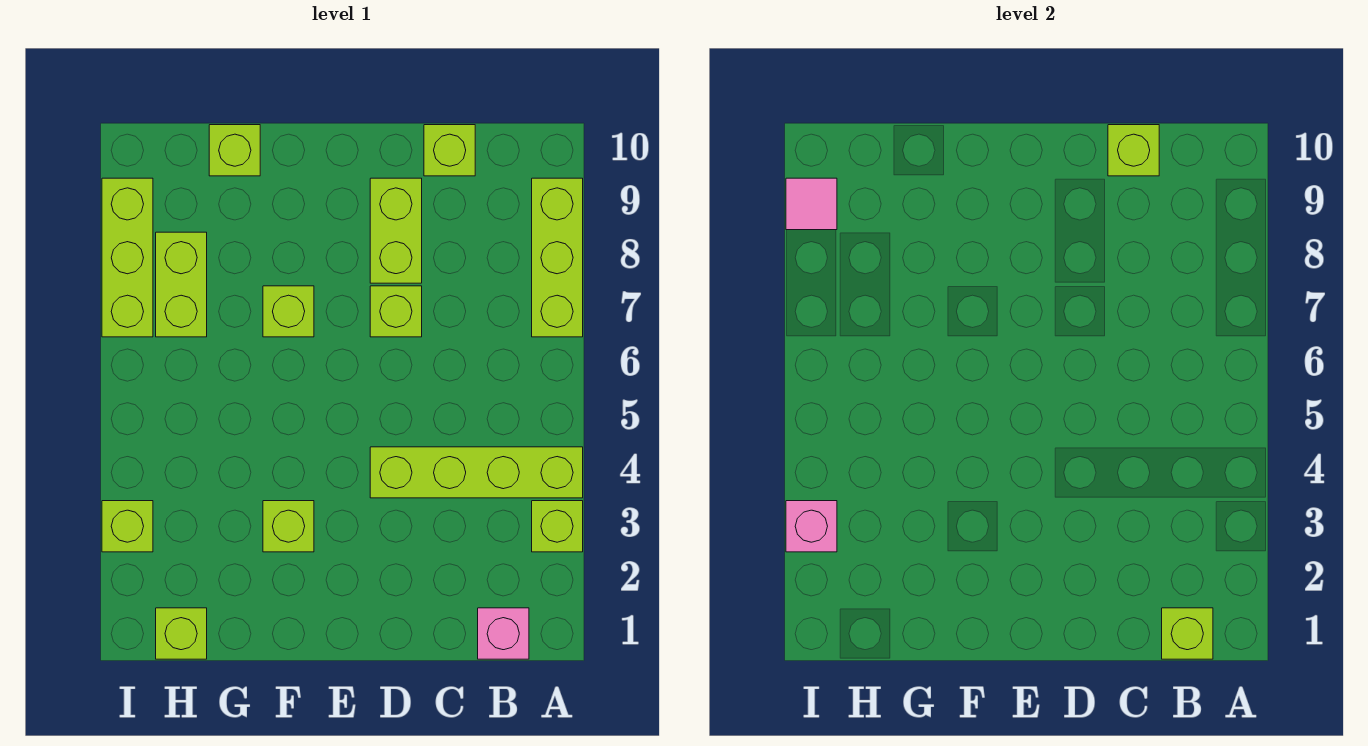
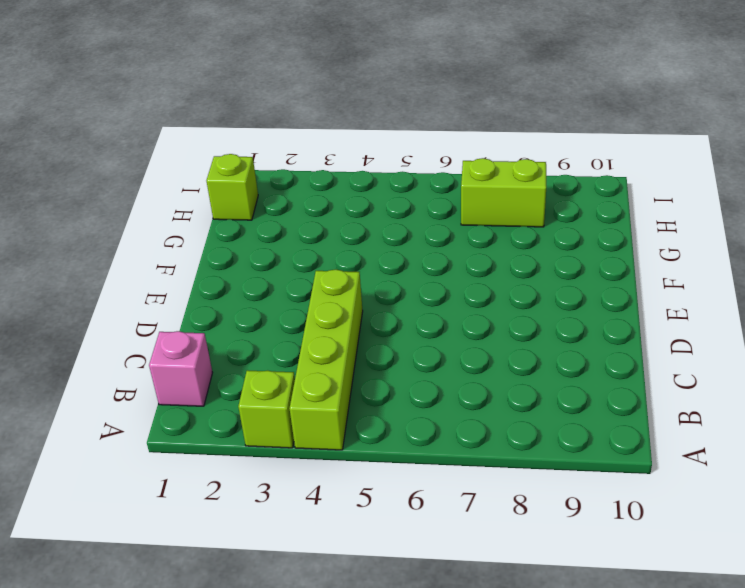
none -> lime 1x3 brick [532,178,583,337]
none -> lime 1x1 brick [424,125,475,176]
none -> lime 1x1 brick [370,286,422,337]

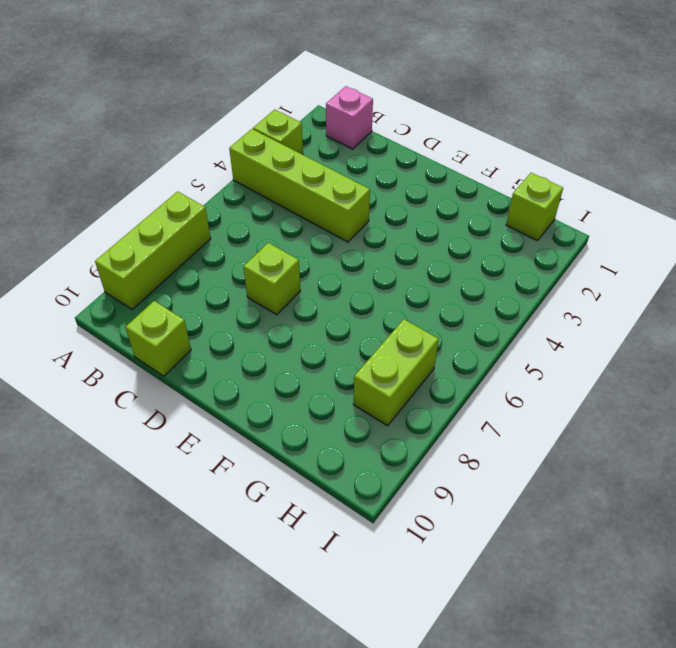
none -> lime 1x2 brick [370,178,422,283]
none -> lime 1x1 brick [263,501,314,552]
none -> lime 1x1 brick [263,286,314,337]

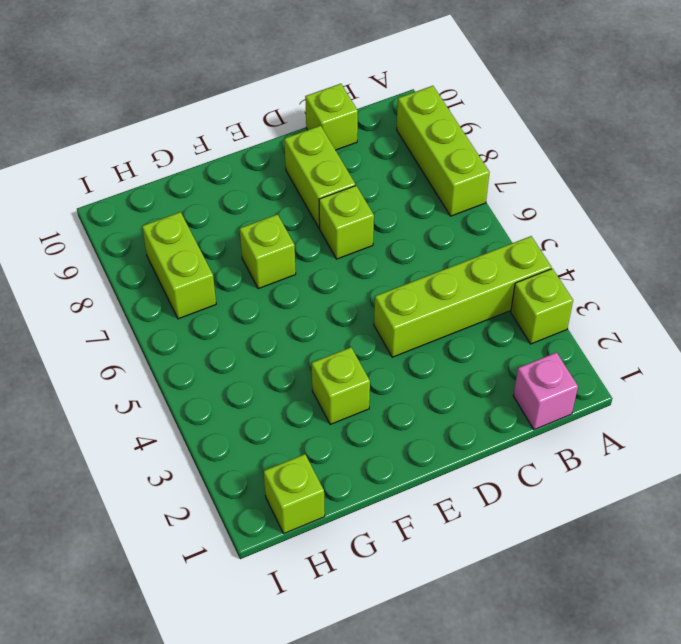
none -> lime 1x1 brick [209,125,260,176]
none -> lime 1x1 brick [102,501,153,552]
none -> lime 1x3 brick [102,178,153,337]

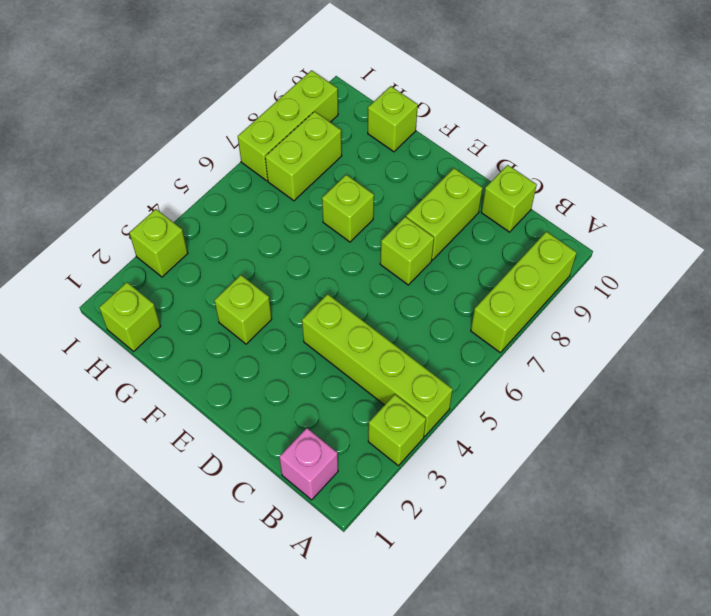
none -> lime 1x1 brick [1162,608,1213,659]
none -> lime 1x1 brick [1108,125,1159,176]
none -> pink 1x1 brick [786,501,837,552]

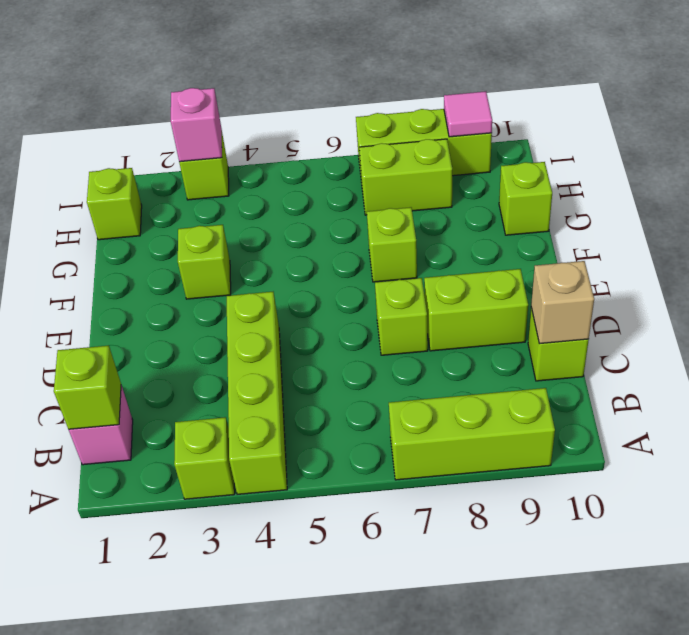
tan 1x1 brick [531,261,594,344] -> lime 1x1 brick [1108,125,1159,176]

